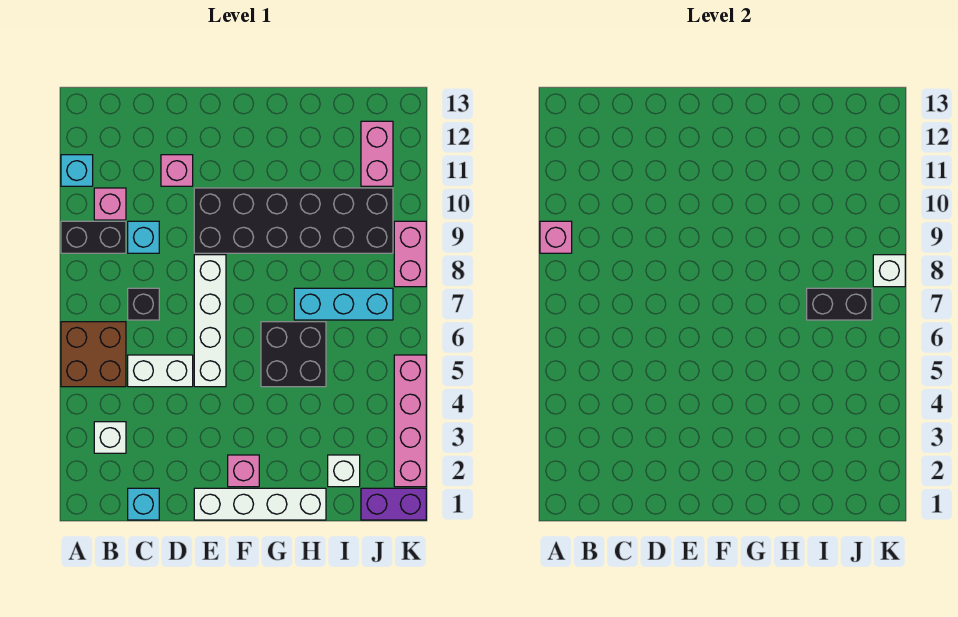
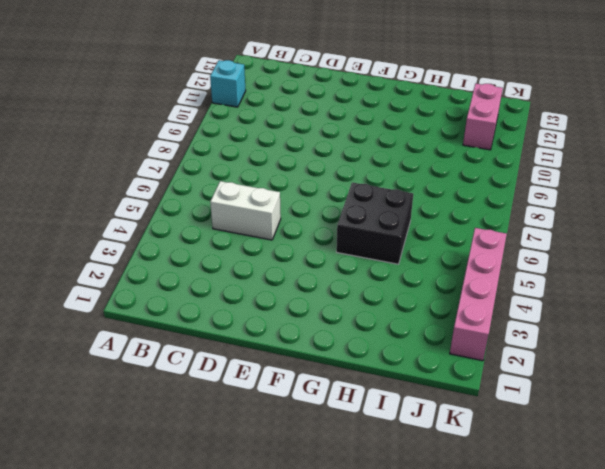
none -> brown 2x2 brick [61,322,126,387]
none -> black 1x2 brick [61,221,126,253]
none -> white 1x1 brick [94,422,126,453]

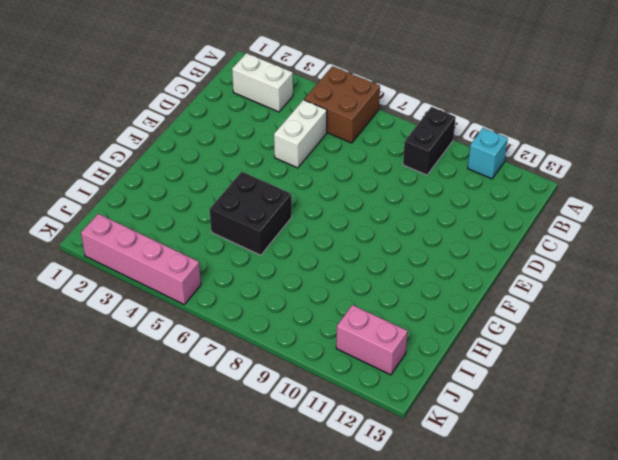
white 1x2 brick [232,53,293,112] -> white 1x1 brick [94,422,126,453]
none -> pink 1x1 brick [94,188,126,220]
none -> cyan 1x1 brick [128,488,159,520]
none -> black 1x1 brick [128,288,159,320]

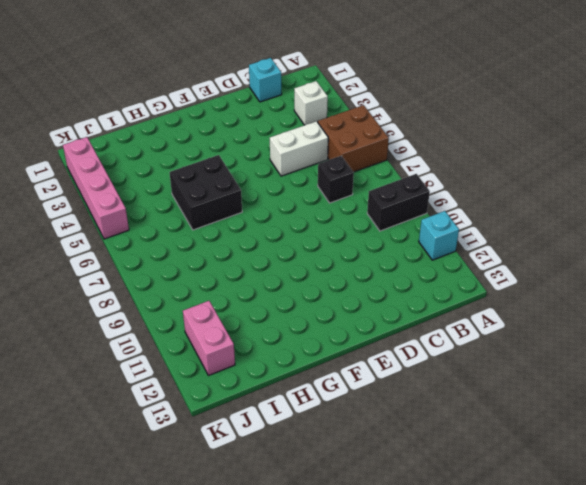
none -> pink 1x1 brick [94,188,126,220]
none -> cyan 1x1 brick [128,221,159,253]
none -> pink 1x1 brick [161,155,193,186]

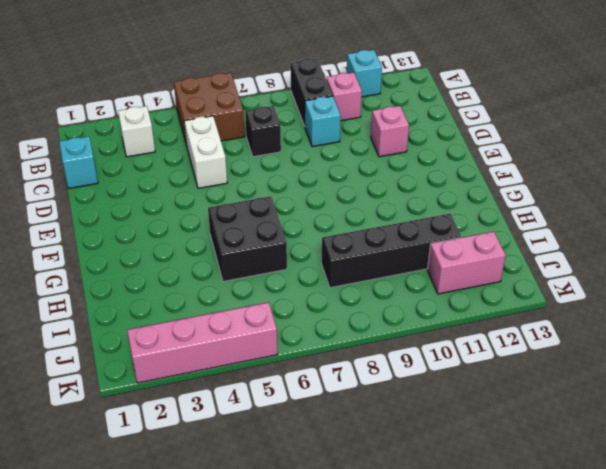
black 1x4 brick [322,214,461,288] -> black 2x6 brick [194,188,393,253]
none -> white 1x4 brick [194,488,326,520]
none -> white 1x4 brick [194,255,226,387]
none -> pink 1x1 brick [228,455,259,487]

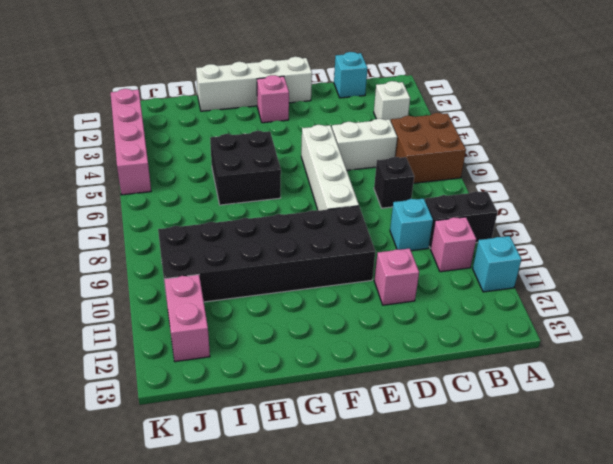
none -> cyan 1x3 brick [294,288,393,320]
none -> white 1x1 brick [328,455,360,487]
none -> purple 1x2 brick [361,488,426,520]

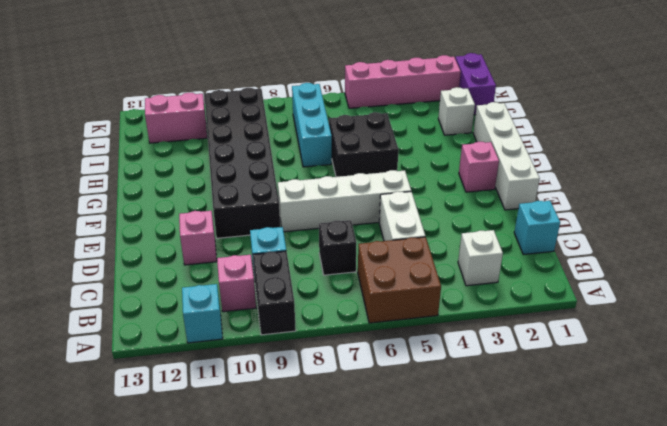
none -> pink 1x2 brick [394,221,426,287]
none -> pink 1x1 brick [540,221,572,253]
none -> black 1x2 brick [807,288,872,320]

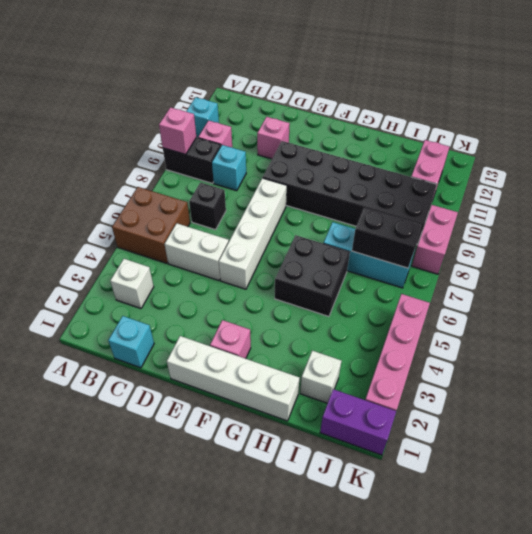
none -> white 1x1 brick [873,255,905,287]

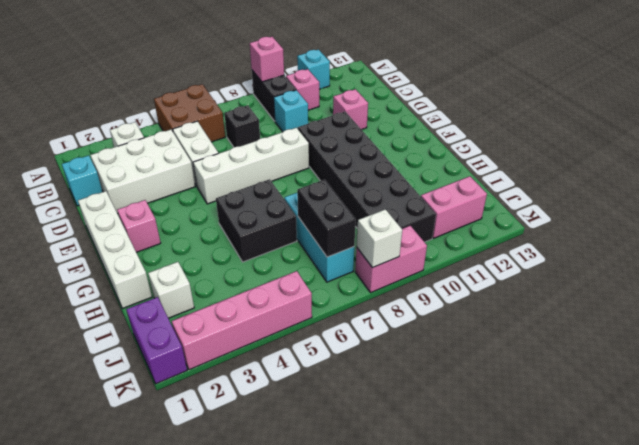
white 2x3 brick [91,130,195,214] -> none

